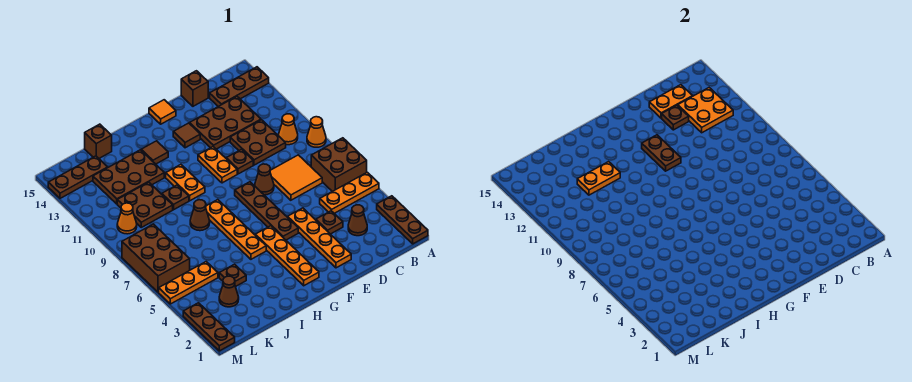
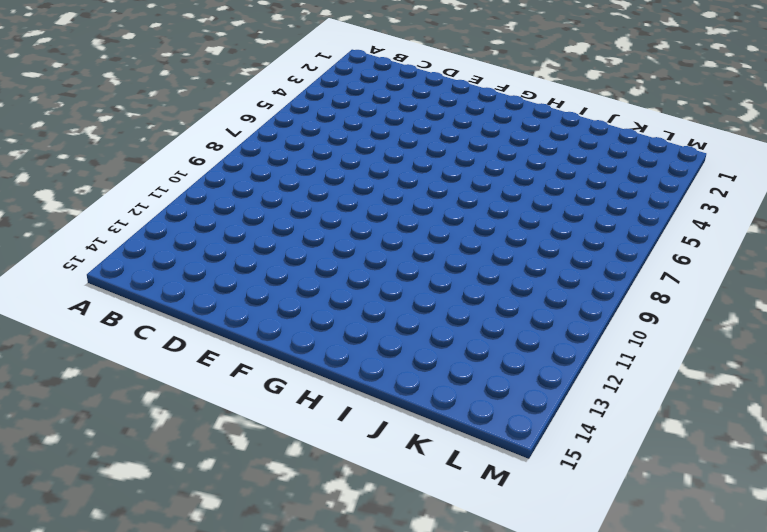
none -> brown 1x3 plate [377,196,428,244]
none -> orange 1x3 plate [320,172,379,213]
none -> brown 2x2 brick [311,138,367,191]
none -> orange 1x1 cone [307,117,326,147]

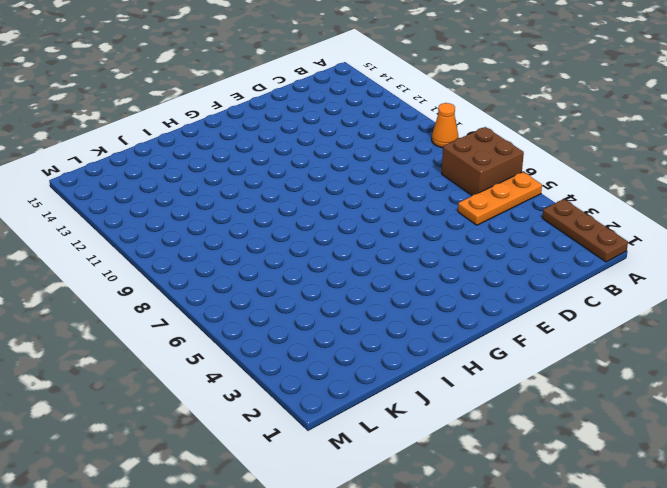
none -> brown 1x3 plate [210,67,269,107]
none -> orange 1x1 cone [279,114,298,145]
none -> brown 1x1 cone [348,205,367,236]
none -> orange 2x2 tile [270,155,322,200]

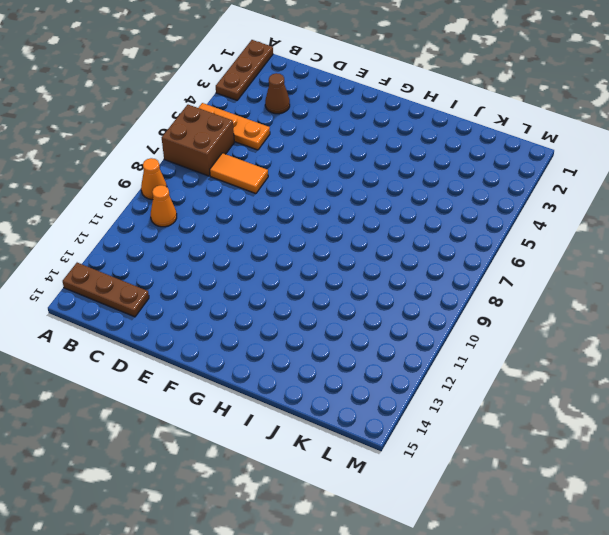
orange 1x2 tile [210,153,268,194] -> orange 2x2 tile [270,155,322,200]
none -> brown 2x2 plate [230,120,286,165]
none -> brown 2x3 plate [190,97,261,149]
none -> brown 1x1 plate [316,211,343,234]
none -> brown 1x1 brick [181,71,208,106]

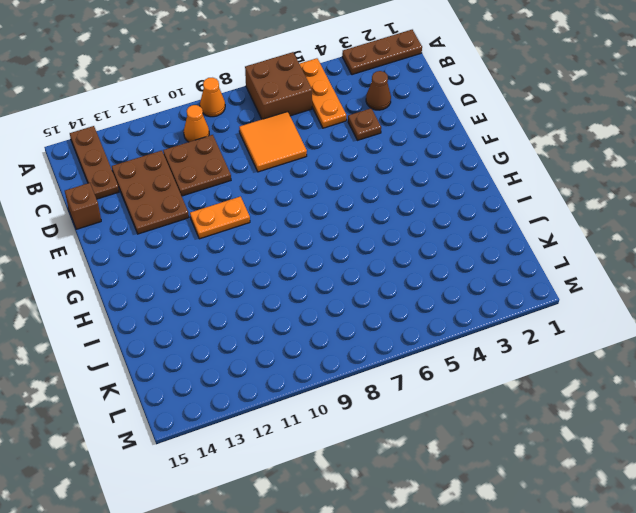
none -> orange 1x4 plate [288,208,351,268]
none -> brown 1x1 cone [255,164,274,195]
none -> brown 1x1 plate [226,149,253,174]
none -> brown 1x4 plate [235,182,298,240]

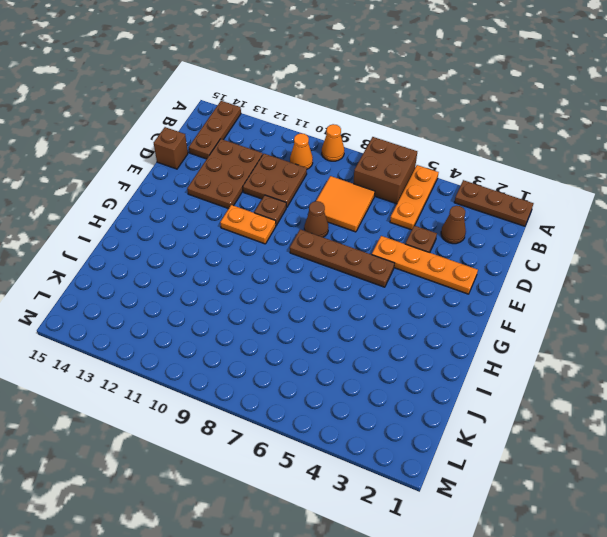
none -> brown 1x1 tile [173,123,200,148]
none -> orange 1x1 tile [149,100,176,124]
none -> orange 1x4 plate [255,226,319,286]
none -> orange 1x4 plate [206,200,266,259]

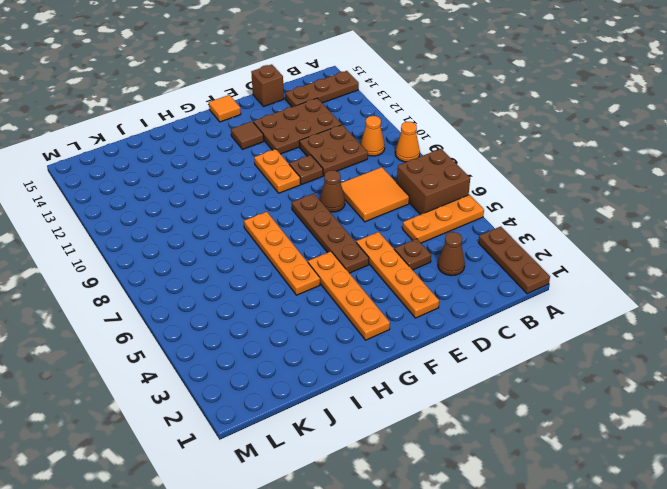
none -> orange 1x2 plate [166,165,205,201]
none -> brown 1x1 tile [141,141,168,164]
none -> brown 1x1 cone [190,200,210,231]
none -> brown 1x1 plate [162,185,189,210]

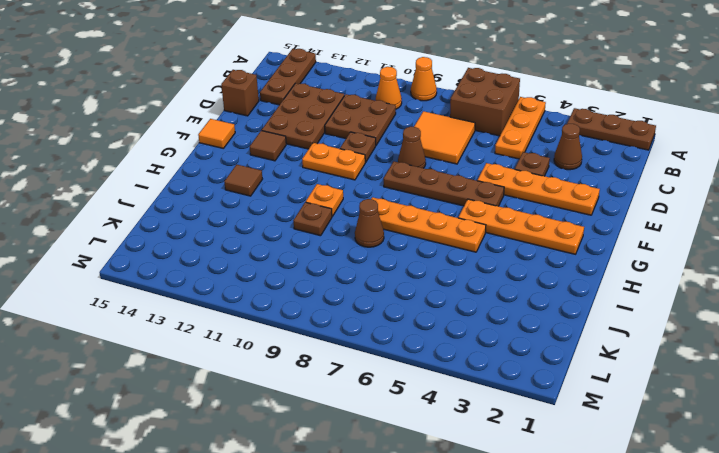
orange 1x1 plate [306,184,343,216] -> orange 1x2 plate [166,165,205,201]
none -> brown 2x3 plate [93,150,164,204]
none -> brown 1x1 plate [219,264,246,287]
none -> brown 2x2 plate [117,182,173,227]
none -> brown 1x1 brick [85,124,112,158]

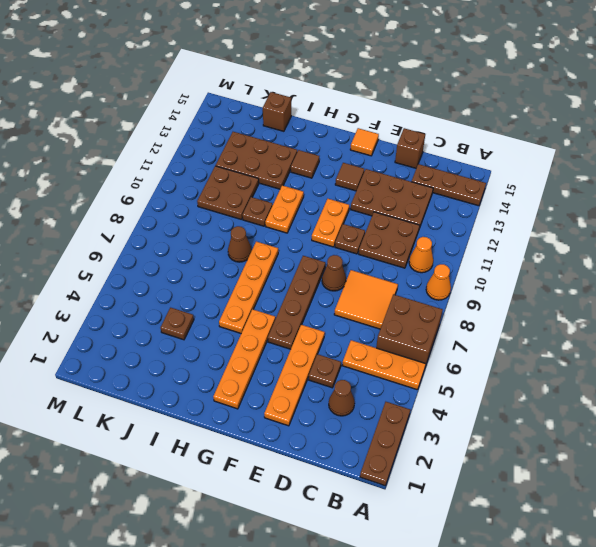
none -> brown 1x1 cone [219,276,239,307]
none -> orange 1x3 plate [159,262,218,304]
none -> brown 1x3 plate [48,156,108,198]
none -> brown 2x3 brick [122,224,190,292]

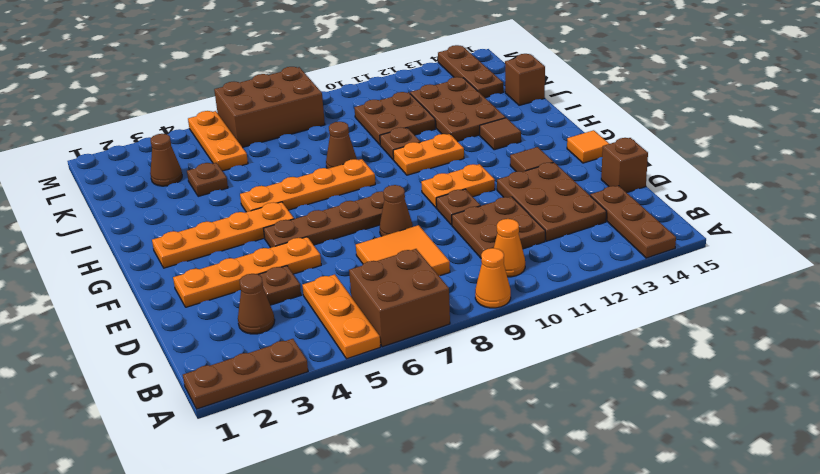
none -> orange 1x1 cone [117,203,137,234]
none -> brown 1x3 plate [183,303,235,351]
none -> orange 2x2 plate [678,88,733,133]
none -> orange 1x2 plate [649,85,693,118]

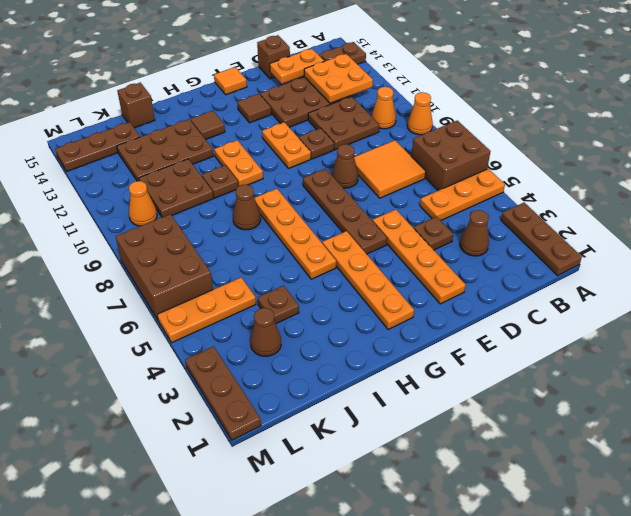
none -> brown 1x1 plate [662,105,689,130]
none -> brown 1x2 plate [642,135,681,171]
none -> orange 1x2 plate [577,162,620,195]

